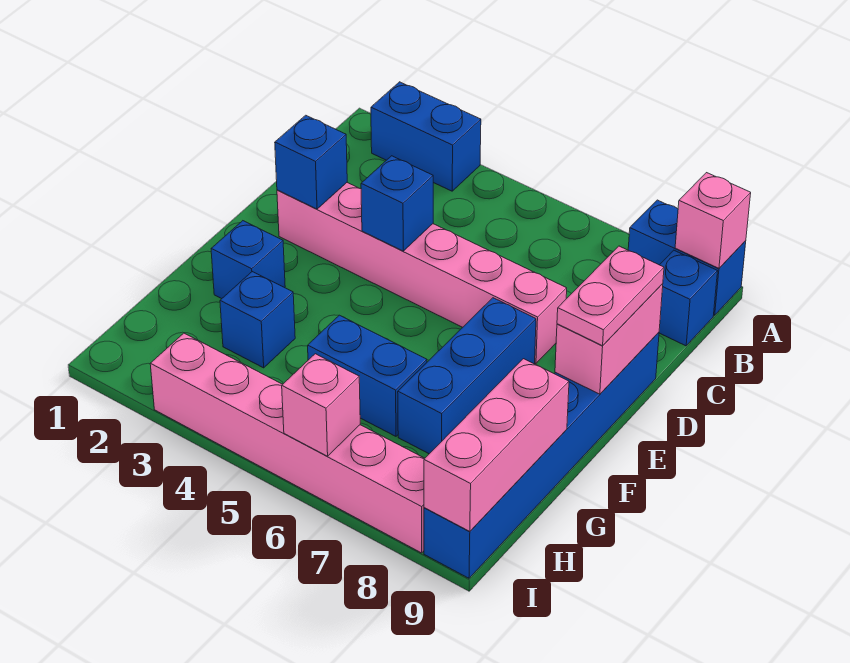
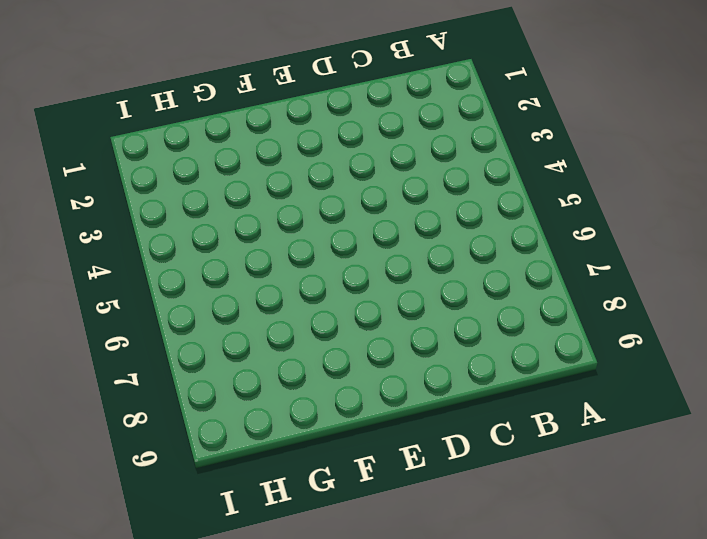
none -> blue 1x2 brick [371,82,481,191]
none -> blue 1x2 brick [628,200,746,315]
none -> blue 1x1 brick [659,250,718,346]

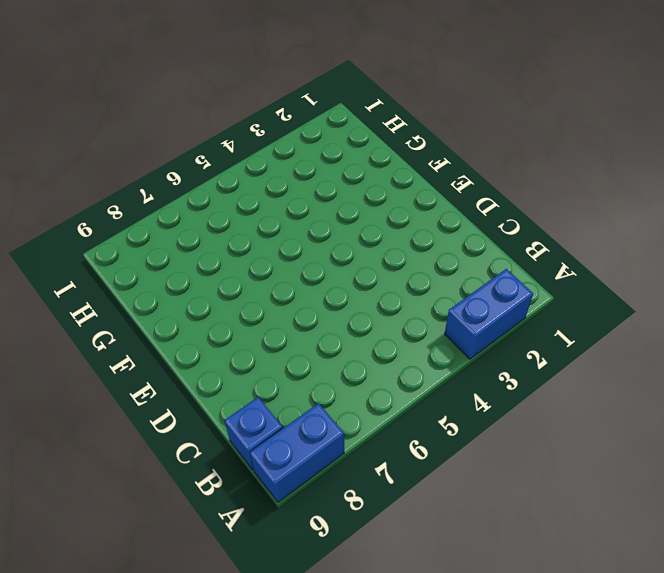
none -> pink 1x6 brick [277,183,567,364]
none -> blue 1x6 brick [424,332,659,578]
none -> blue 1x3 brick [398,298,536,454]

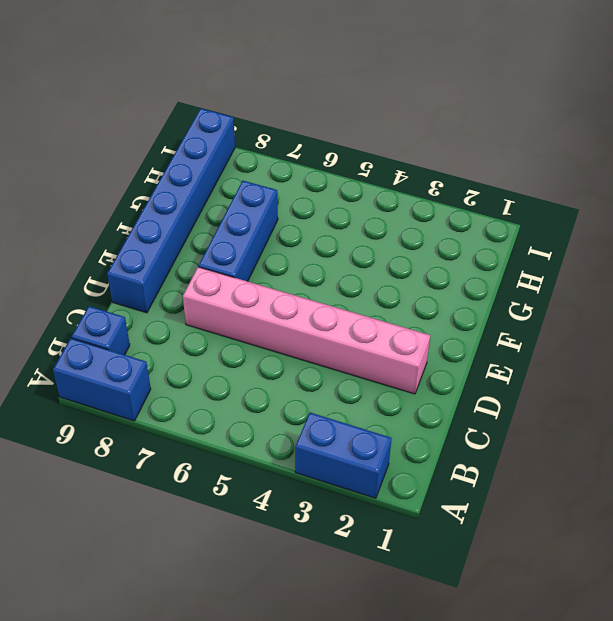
none -> blue 1x1 brick [211,221,285,299]
none -> blue 1x1 brick [220,272,295,368]
none -> blue 1x2 brick [308,315,427,436]

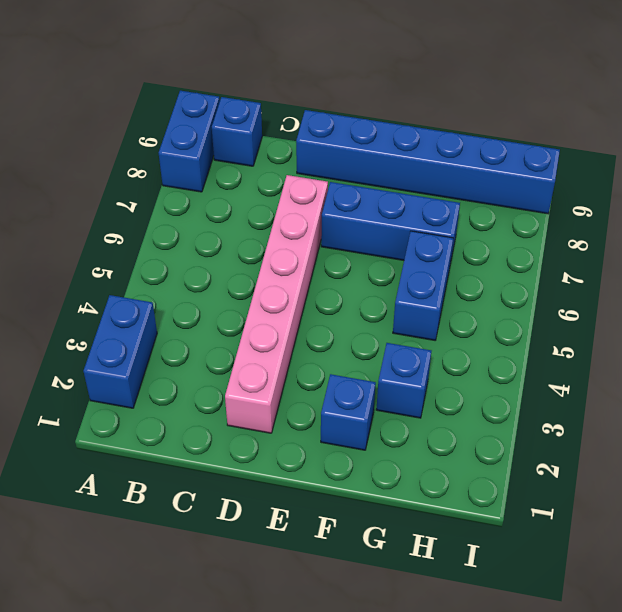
none -> pink 1x6 brick [150,333,425,553]
none -> pink 1x1 brick [675,173,751,268]
none -> blue 1x1 brick [275,115,347,209]

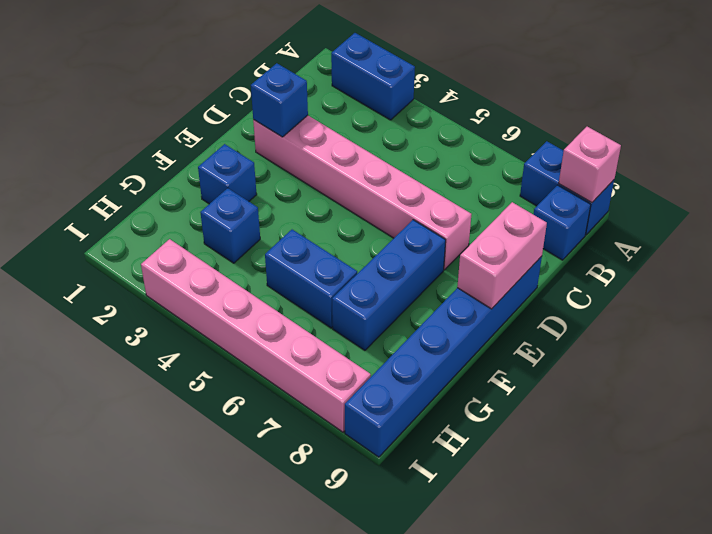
none -> blue 1x1 brick [361,156,433,251]
none -> pink 1x3 brick [424,359,569,531]
none -> pink 1x1 brick [282,354,360,456]

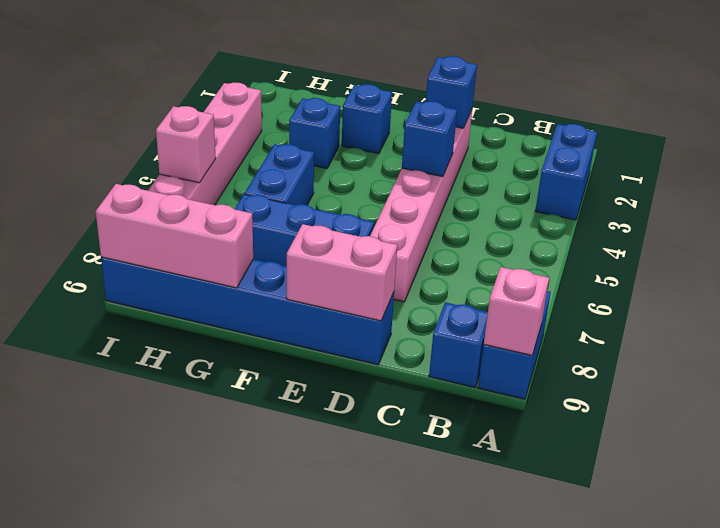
none -> pink 1x2 plate [557,246,664,346]

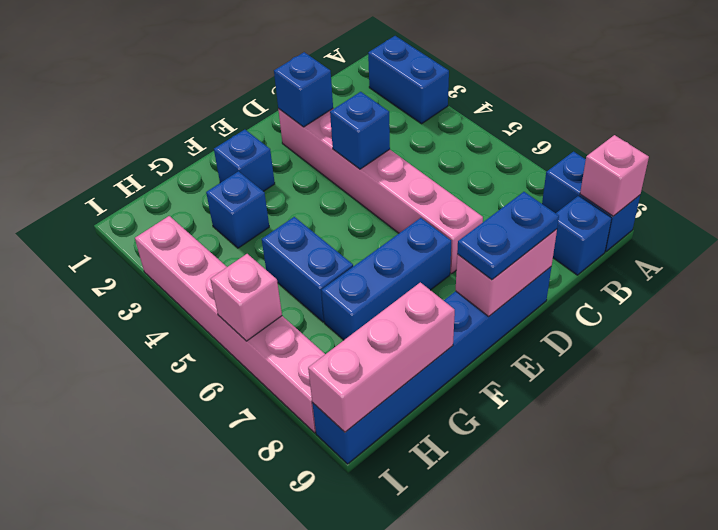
blue 1x2 plate [457,192,559,280] -> pink 1x2 plate [557,246,664,346]

